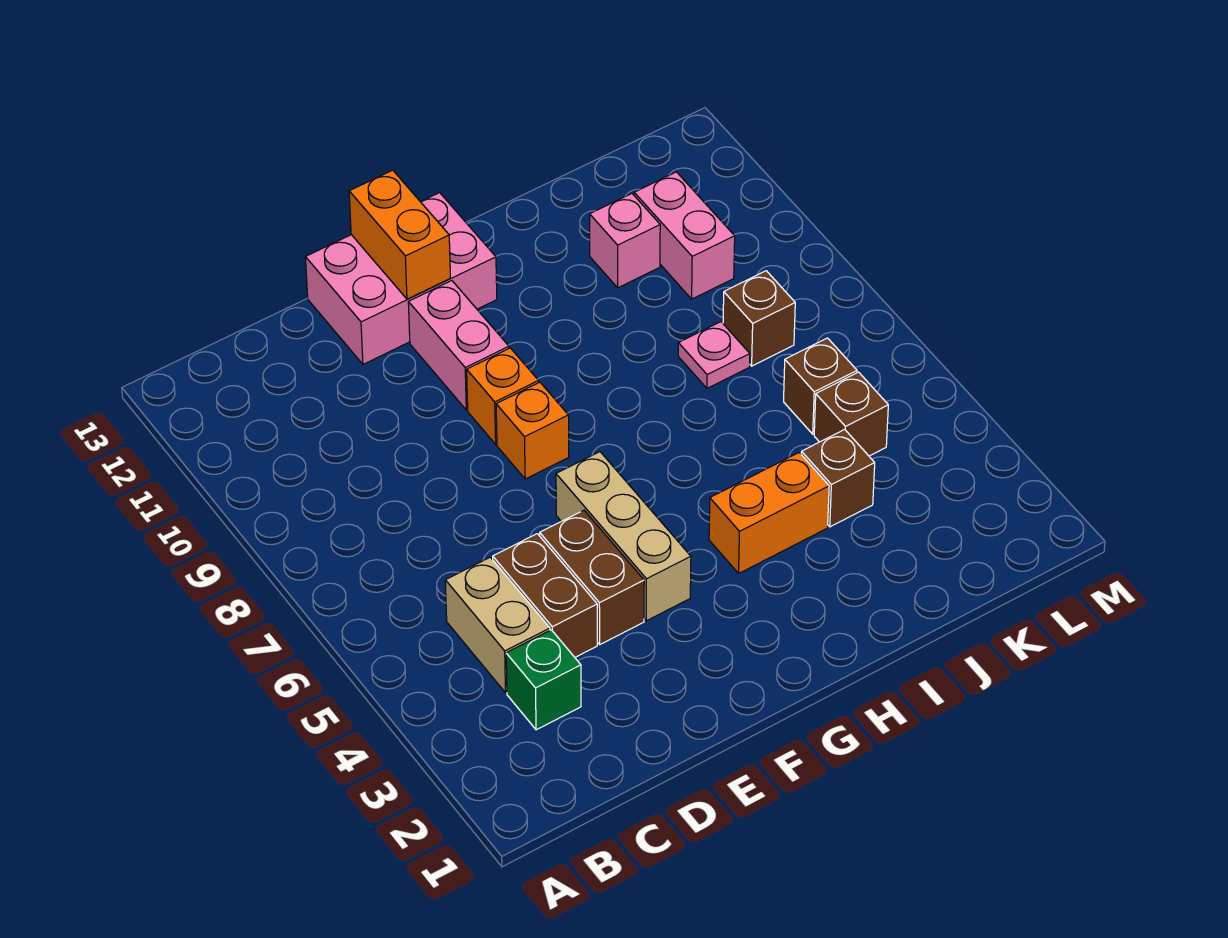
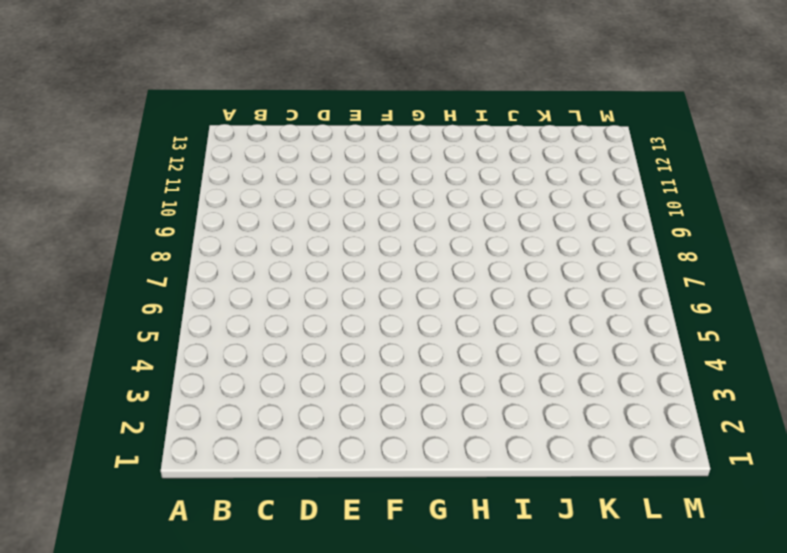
none -> green 1x1 brick [506,630,581,730]
none -> tan 1x2 brick [445,557,550,693]
none -> brown 1x2 brick [493,534,597,657]

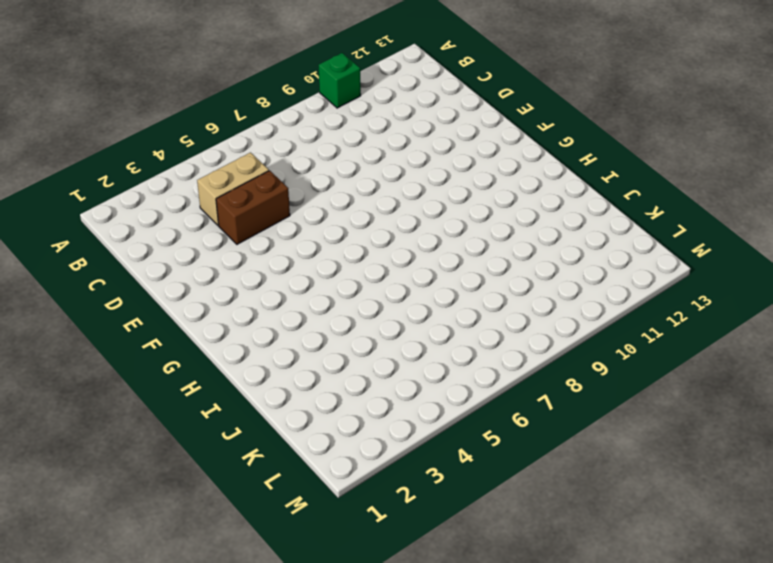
green 1x1 brick [319,53,361,108] -> green 1x1 brick moved to [506,630,581,730]
none -> brown 1x2 brick [540,510,644,644]
none -> pink 2x3 brick [306,193,497,364]
none -> tan 1x3 brick [556,452,691,621]

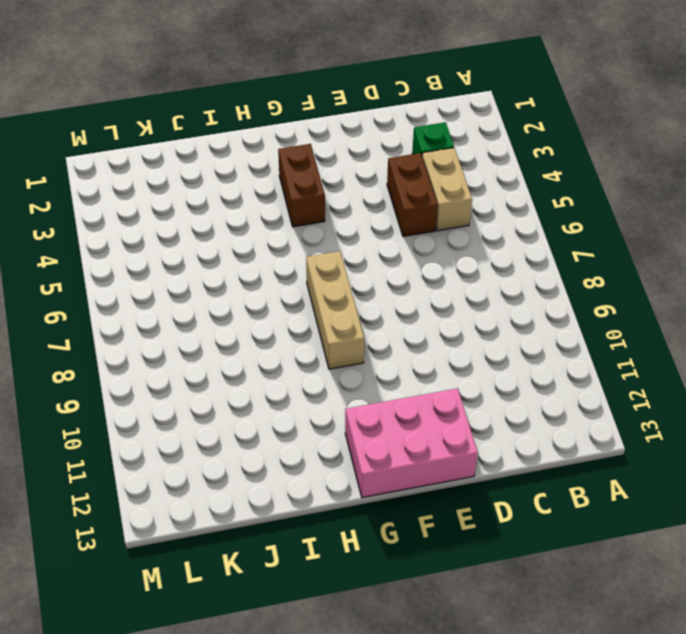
brown 1x2 brick [278,144,325,227] -> brown 1x2 brick moved to [540,510,644,644]
tan 1x3 brick [306,251,364,369] -> tan 1x3 brick moved to [556,452,691,621]
none -> orange 1x1 brick [496,382,569,479]
none -> orange 1x1 brick [467,348,539,444]
none -> pink 1x2 brick [408,281,509,410]

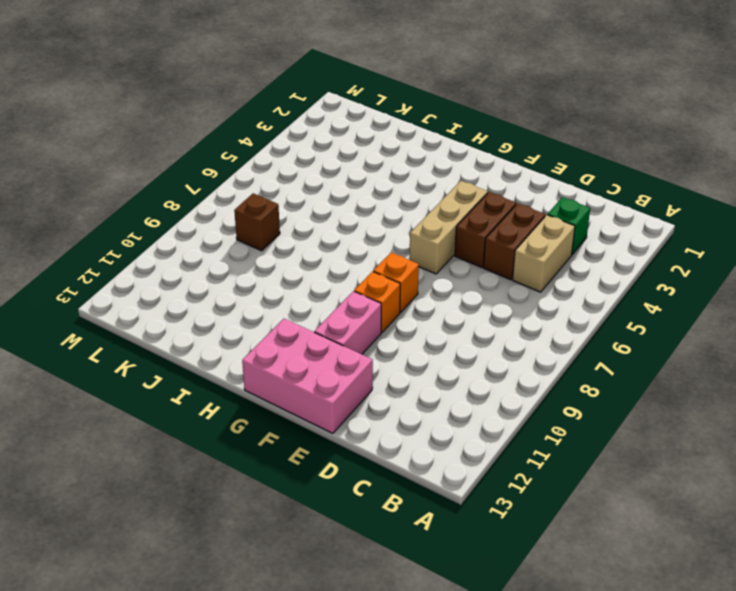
none -> orange 1x2 brick [709,453,829,573]
none -> brown 1x1 brick [801,429,875,527]
none -> pink 1x1 plate [678,322,750,388]

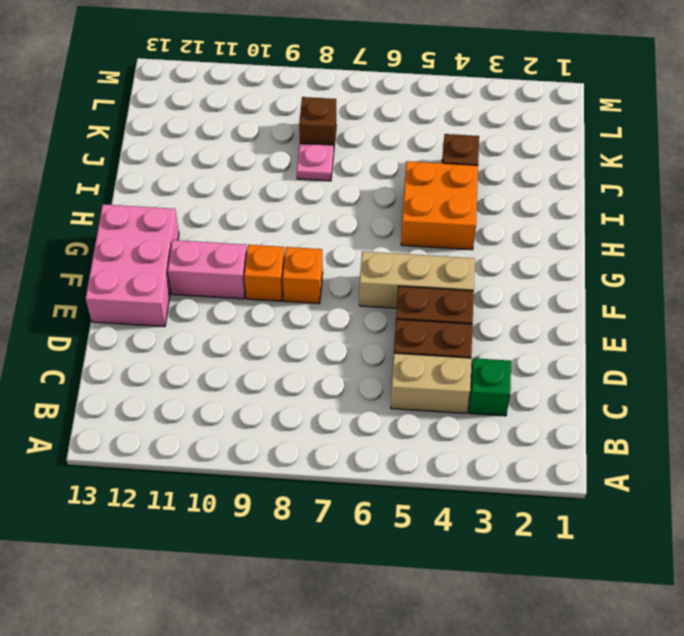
orange 2x2 brick [401,161,478,250] -> orange 1x2 brick [709,453,829,573]
none -> pink 1x1 brick [590,194,660,288]
none -> brown 1x1 brick [814,372,888,456]
none -> brown 1x1 brick [784,338,857,434]

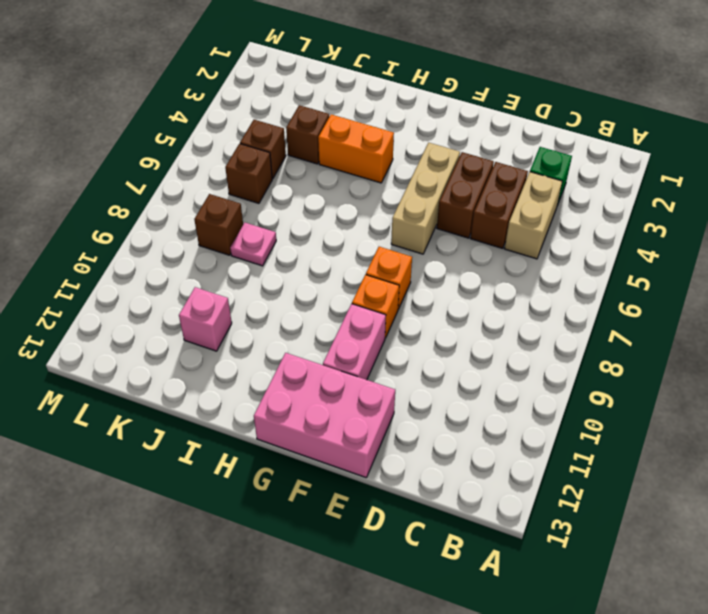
none -> pink 1x2 brick [634,172,735,299]
none -> orange 1x2 brick [349,170,450,299]

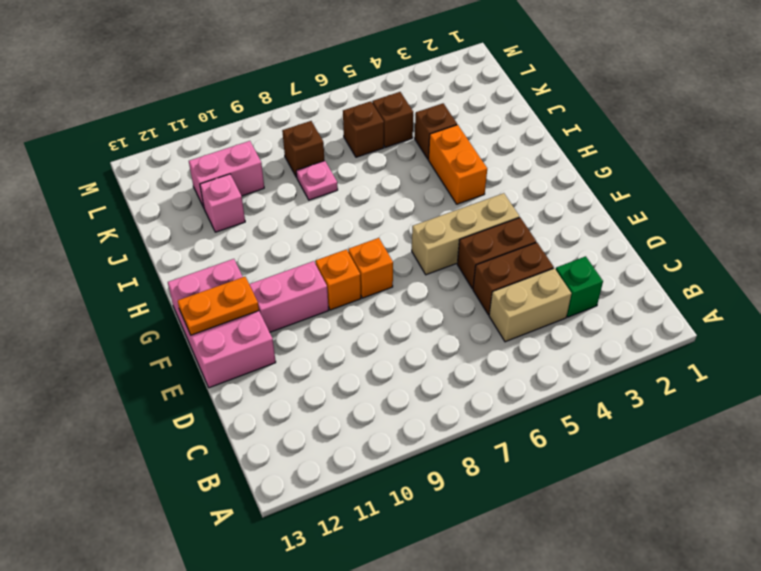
orange 1x2 plate [178,277,259,335] -> orange 1x2 brick [349,170,450,299]

